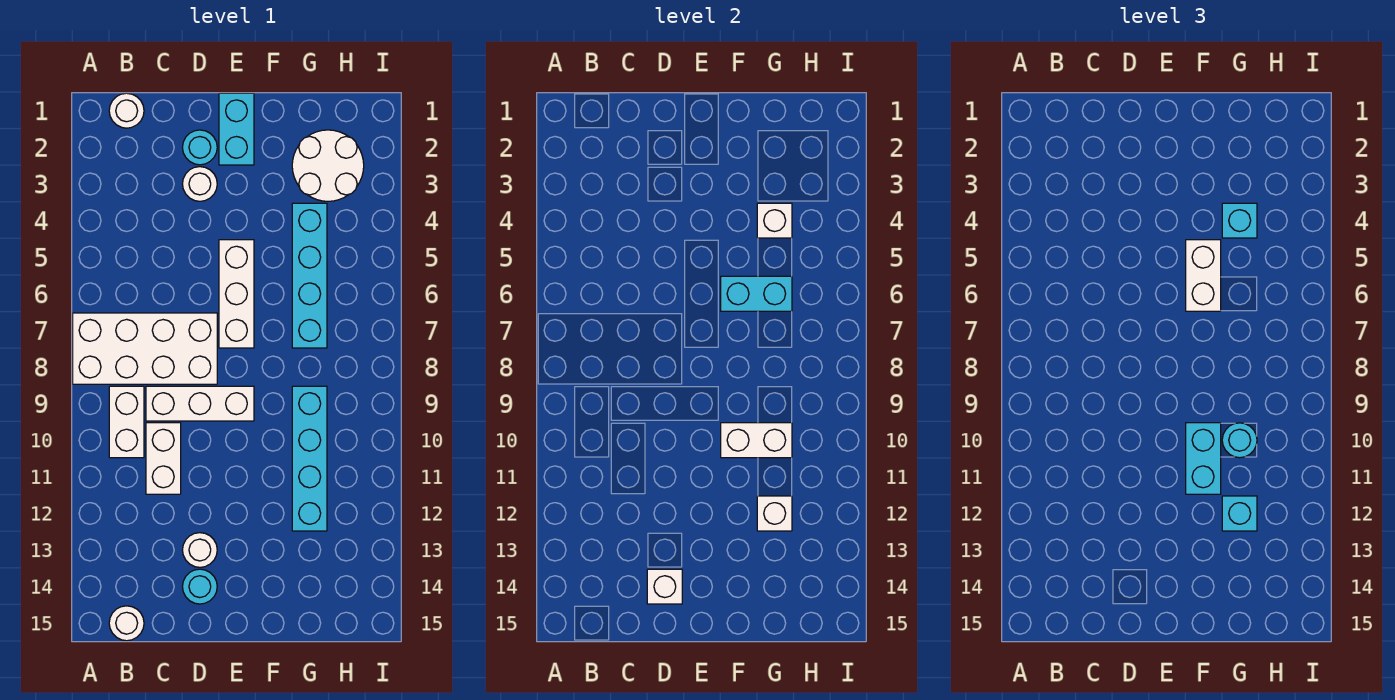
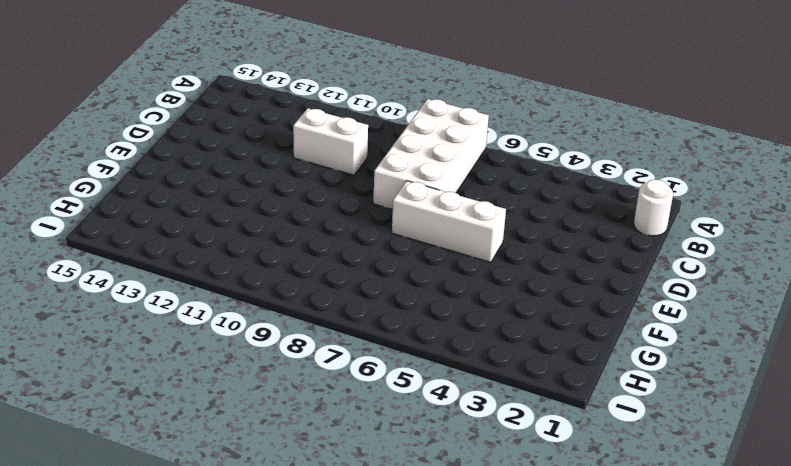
none -> white 1x2 brick [109,386,144,458]
none -> white 1x1 round brick [109,606,144,641]
none -> white 1x3 brick [146,386,254,421]

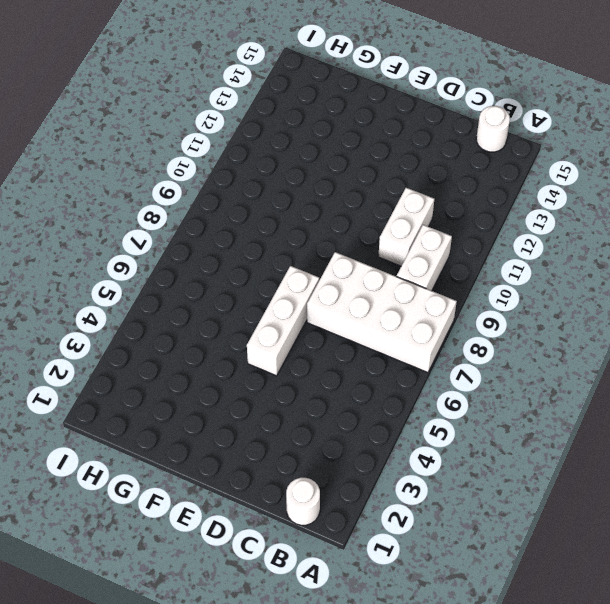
none -> white 1x3 brick [146,386,254,421]
none -> cyan 1x1 round brick [182,130,217,165]
none -> white 1x1 round brick [183,167,217,201]

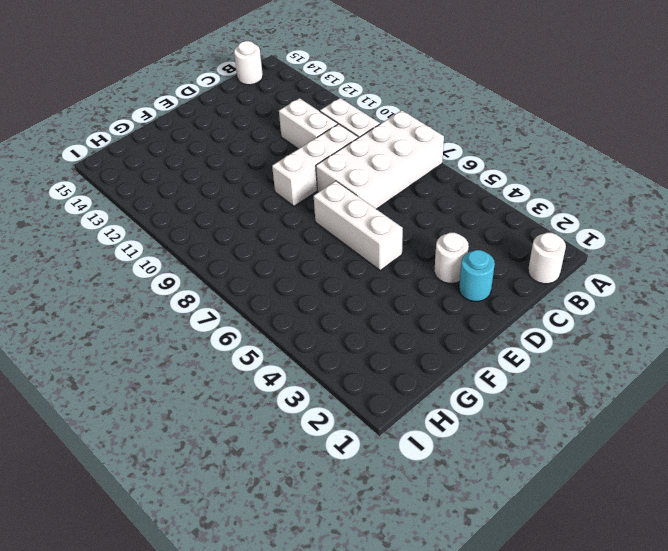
none -> white 1x1 round brick [183,533,217,567]
none -> cyan 1x1 round brick [182,569,217,604]
none -> cyan 1x2 brick [219,93,254,165]

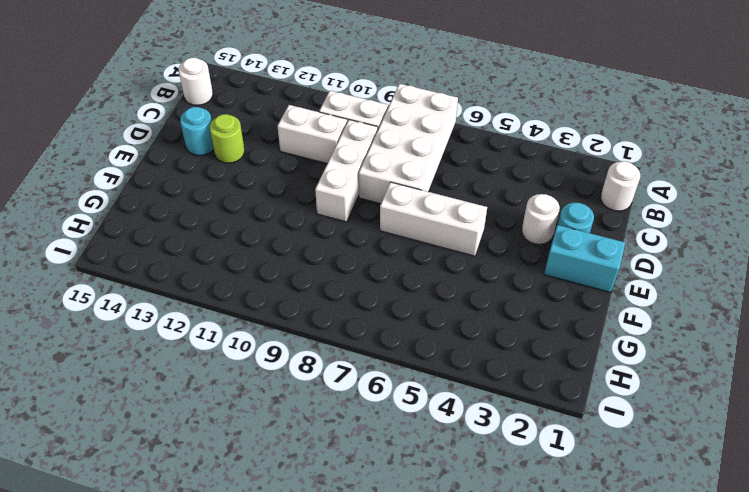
lime 1x1 round brick [210,114,245,163] -> white 1x1 round brick [183,533,217,567]
none -> white 2x2 round brick [292,130,364,201]
none -> cyan 1x4 brick [292,203,327,348]
none -> cyan 1x4 brick [292,386,327,531]

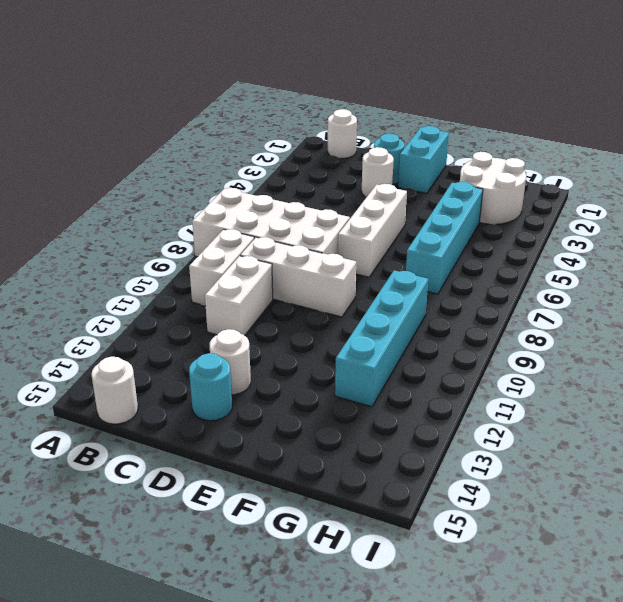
none -> white 1x1 brick [647,569,682,604]
none -> cyan 1x2 brick [721,276,792,311]
none -> white 1x2 brick [721,423,792,458]

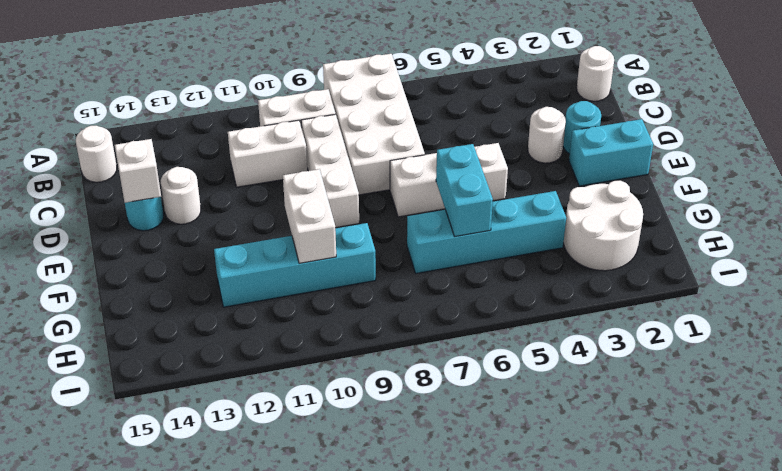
none -> white 1x1 brick [757,203,792,238]
none -> white 1x1 brick [757,496,792,531]
none -> white 1x2 brick [1186,240,1221,311]

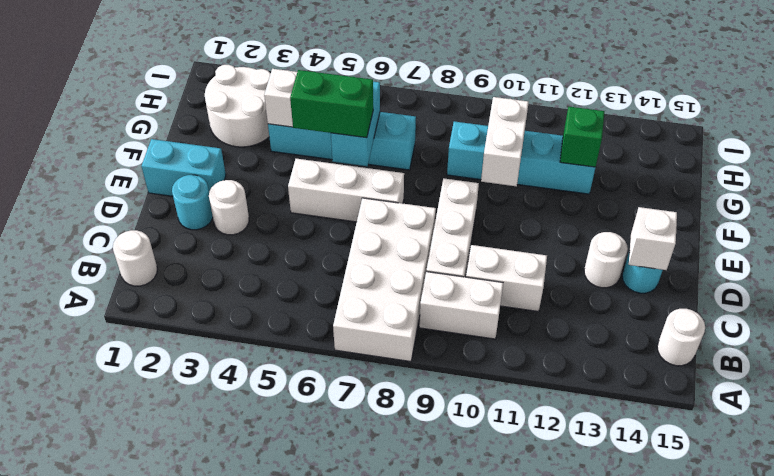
green 1x2 brick [290,70,373,138] -> white 1x2 brick [1186,240,1221,311]
green 1x1 brick [560,107,605,167] -> white 1x1 brick [757,496,792,531]
none -> cyan 1x2 brick [1186,423,1221,494]
none -> cyan 1x1 brick [1222,203,1257,238]
none -> cyan 1x1 round brick [1222,423,1257,458]

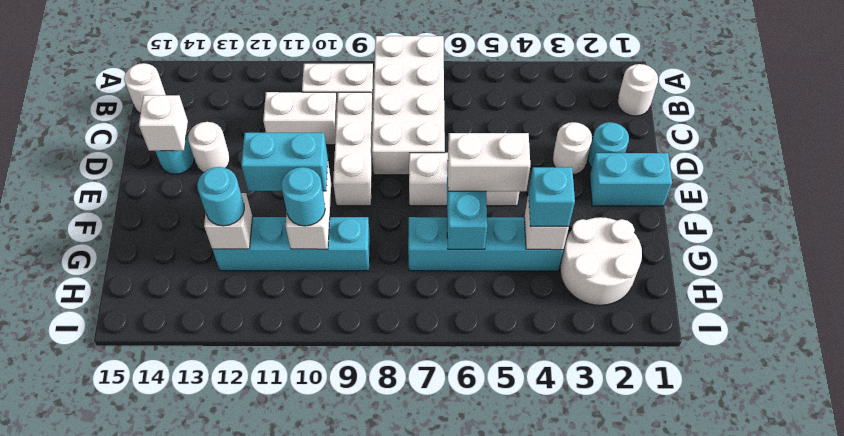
cyan 1x1 round brick [197,167,244,226] -> cyan 1x1 brick [1222,496,1257,531]

